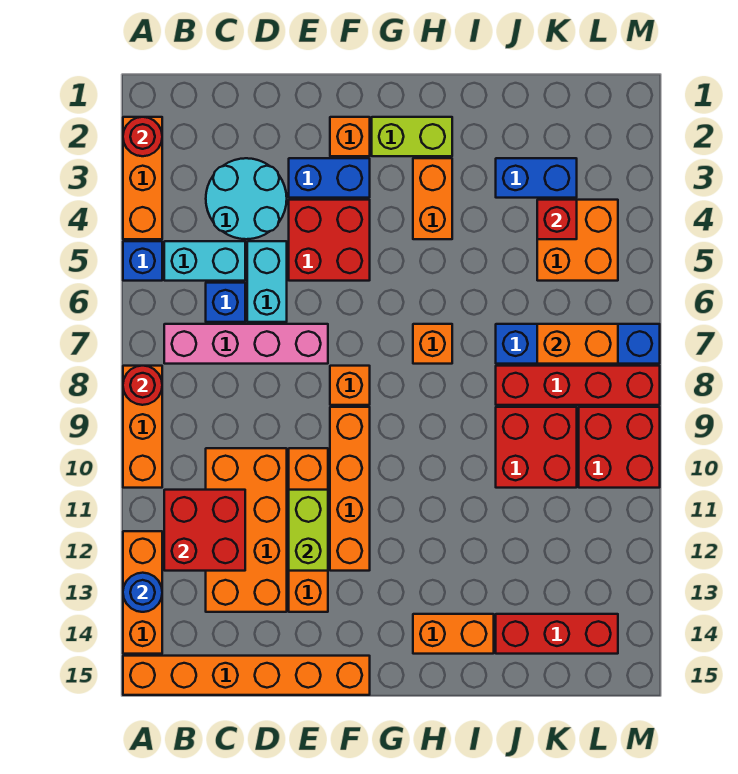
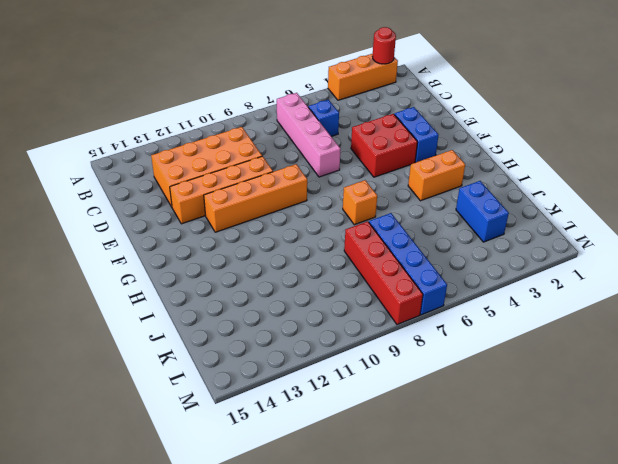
none -> blue 1x1 brick [123,241,162,281]
none -> orange 1x3 brick [123,366,162,488]
none -> orange 1x3 brick [123,531,162,654]
none -> orange 1x6 brick [123,656,370,695]

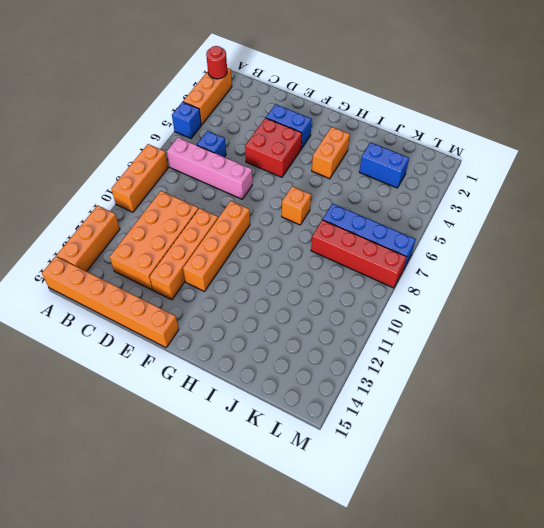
none -> cyan 1x2 brick [164,241,245,281]
none -> cyan 2x2 round brick [206,158,287,239]
none -> cyan 1x2 brick [247,241,287,322]
none -> orange 1x1 brick [330,117,370,156]

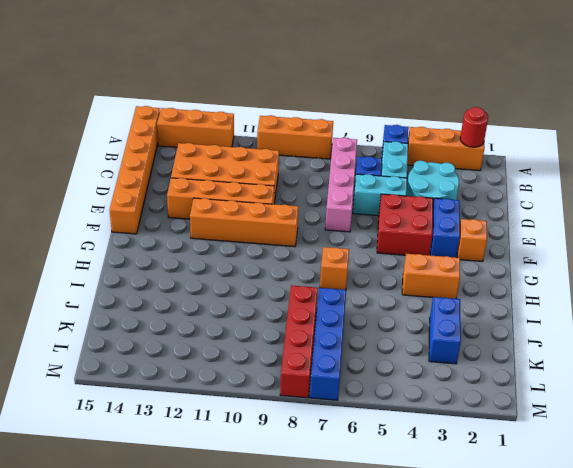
none -> orange 1x1 brick [330,366,370,405]
none -> lime 1x2 brick [372,117,452,156]
none -> orange 1x2 brick [413,614,494,654]
none -> red 2x2 brick [496,407,577,488]

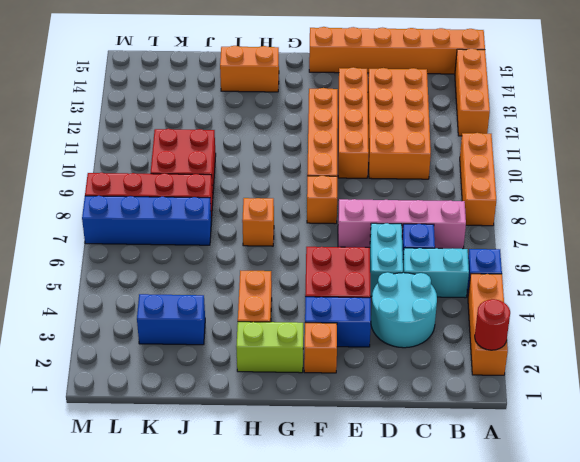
none -> red 1x3 brick [496,614,618,654]
none -> orange 2x2 brick [537,200,618,281]
none -> red 2x2 brick [579,407,660,488]
none -> red 1x1 round brick [123,366,162,405]

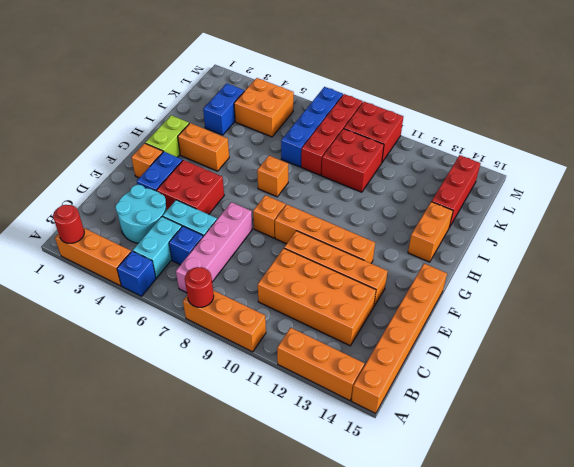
none -> blue 1x1 round brick [123,573,162,612]
none -> red 2x2 brick [164,490,245,571]
none -> lime 1x2 brick [289,490,328,571]
none -> red 1x1 brick [537,200,577,239]

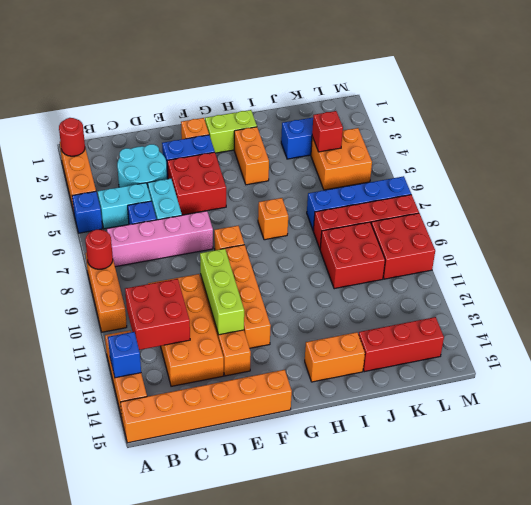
blue 1x1 brick [108,332,141,378] -> blue 1x1 round brick [123,573,162,612]
lime 1x3 brick [200,249,244,335] -> lime 1x2 brick [289,490,328,571]
none -> orange 1x2 brick [537,324,618,364]

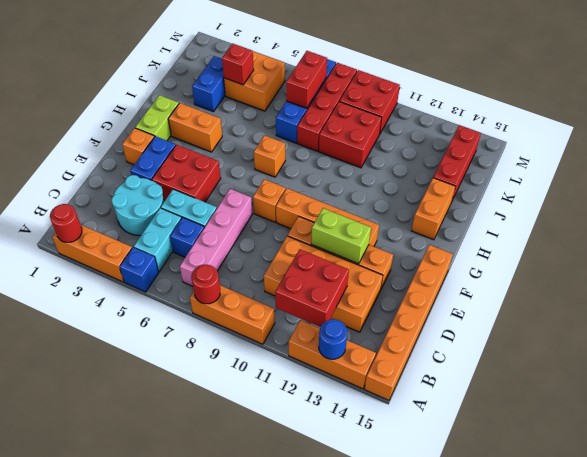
red 1x2 brick [286,51,327,108] -> orange 1x2 brick [537,324,618,364]

